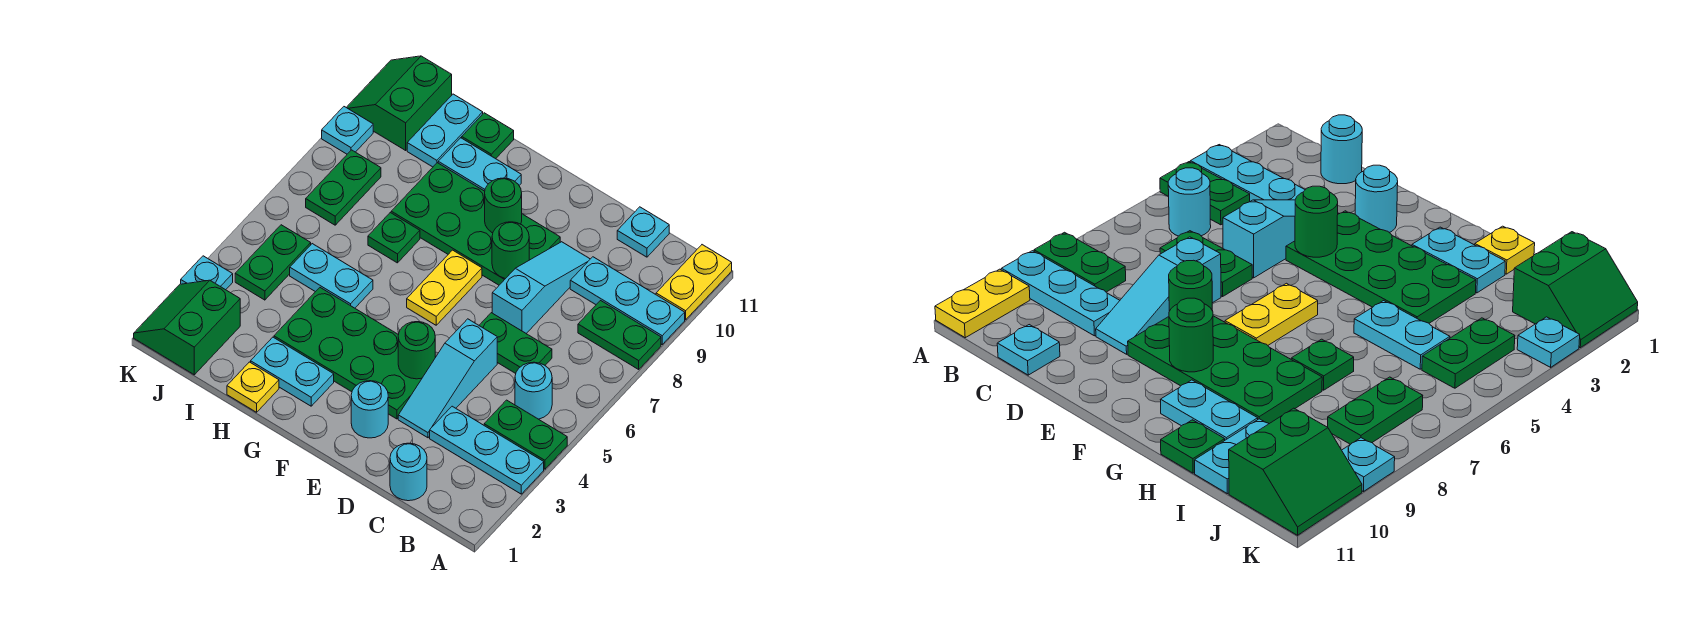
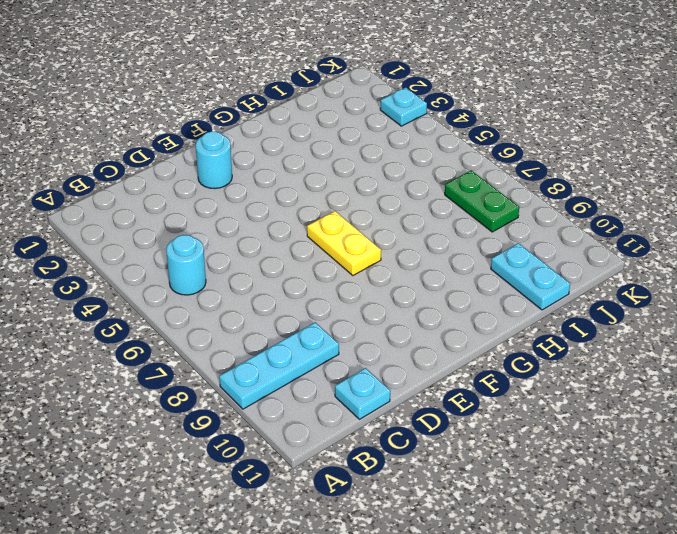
none -> cyan 1x3 plate [430,406,544,494]
none -> green 1x2 plate [484,400,567,469]
none -> green 1x2 plate [578,301,661,369]
none -> yellow 1x2 plate [656,245,732,320]

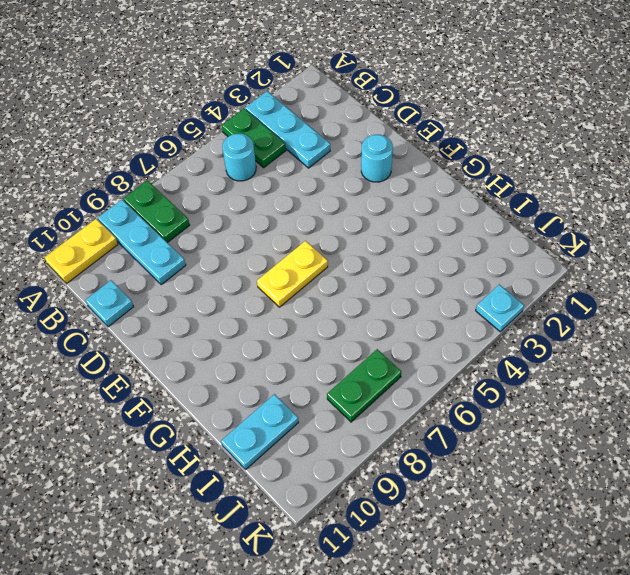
none -> cyan 1x1 round brick [390,443,427,501]
none -> green 1x2 plate [479,313,552,373]
none -> cyan 1x3 slope [398,319,497,438]
none -> cyan 1x3 slope [492,242,590,334]

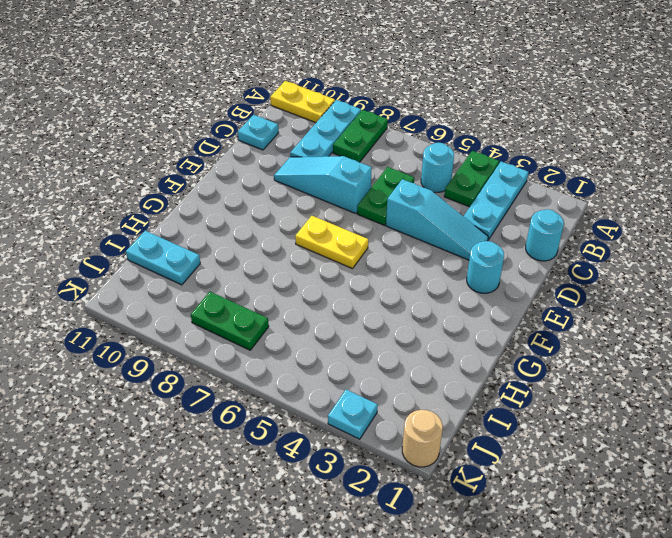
tan 1x1 round brick [402,410,443,467] -> green 2x2 slope [134,280,240,375]
none -> green 2x4 plate [274,288,422,419]
none -> green 2x4 plate [391,163,560,285]
none -> cyan 1x2 plate [251,337,334,406]
none -> cyan 1x2 plate [438,138,521,191]

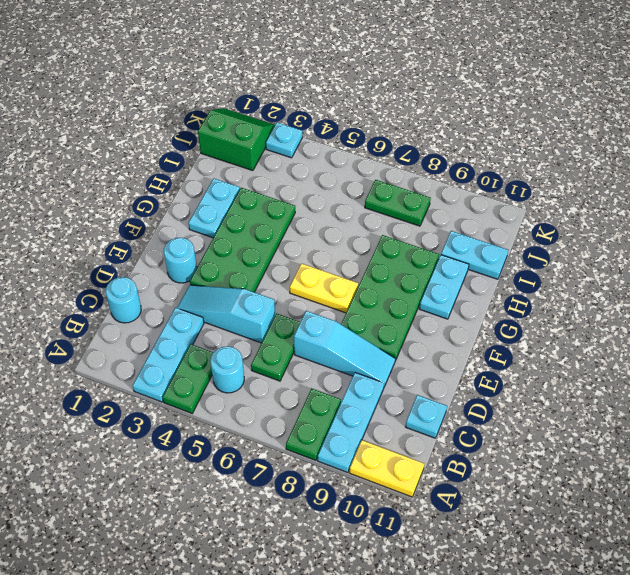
none -> yellow 1x1 plate [227,362,279,412]
none -> cyan 1x2 plate [290,244,373,308]
none -> green 1x1 plate [368,213,420,263]
none -> green 1x1 plate [462,113,514,159]

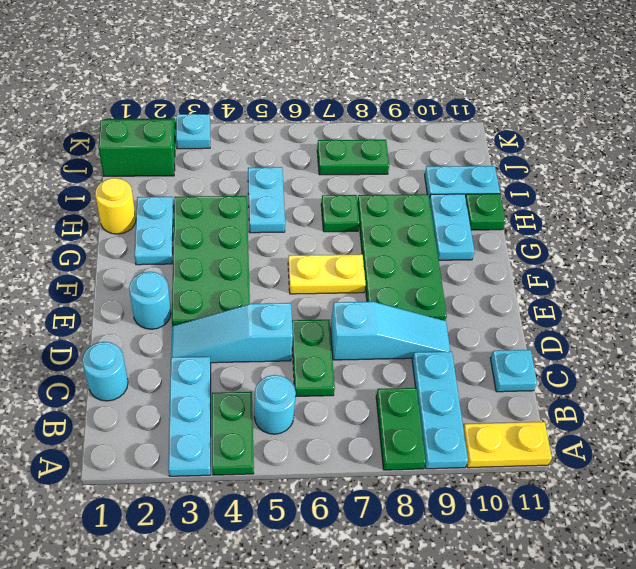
yellow 1x1 round brick [95,178,136,234] -> yellow 1x1 plate [227,362,279,412]
none -> green 1x2 plate [235,225,311,300]
none -> green 2x2 slope [346,56,452,150]
none -> cyan 1x1 plate [322,107,373,154]
none -> green 1x1 round brick [398,322,435,379]

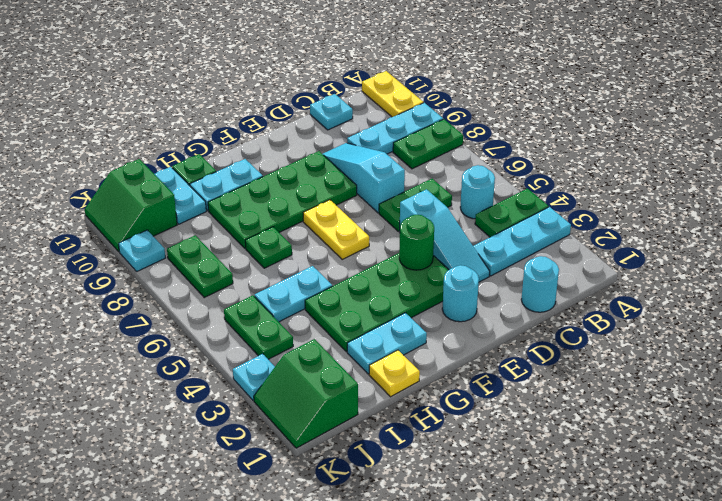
none -> green 1x1 round brick [492,222,529,279]
none -> green 1x1 round brick [485,178,522,233]

